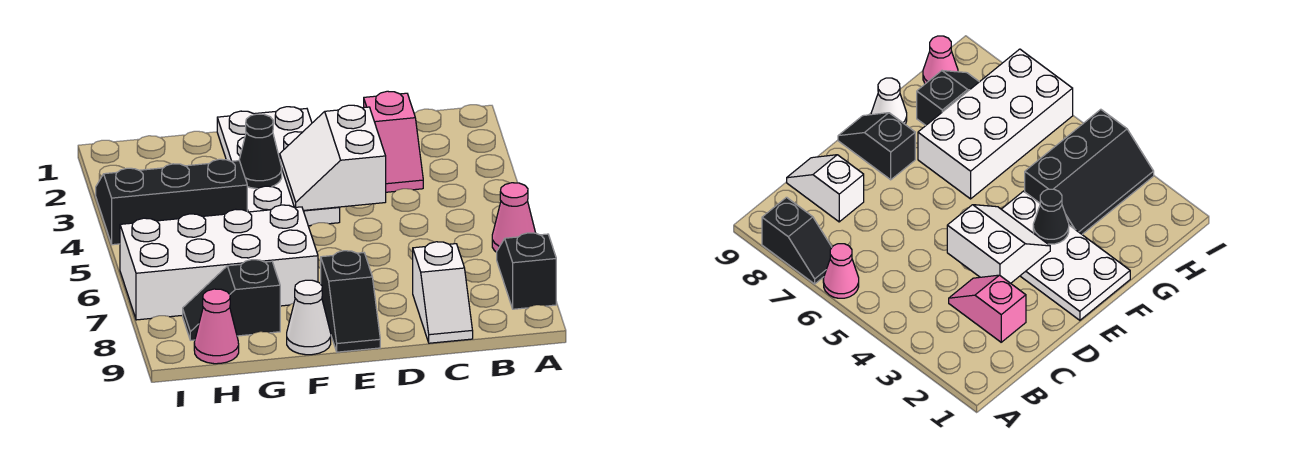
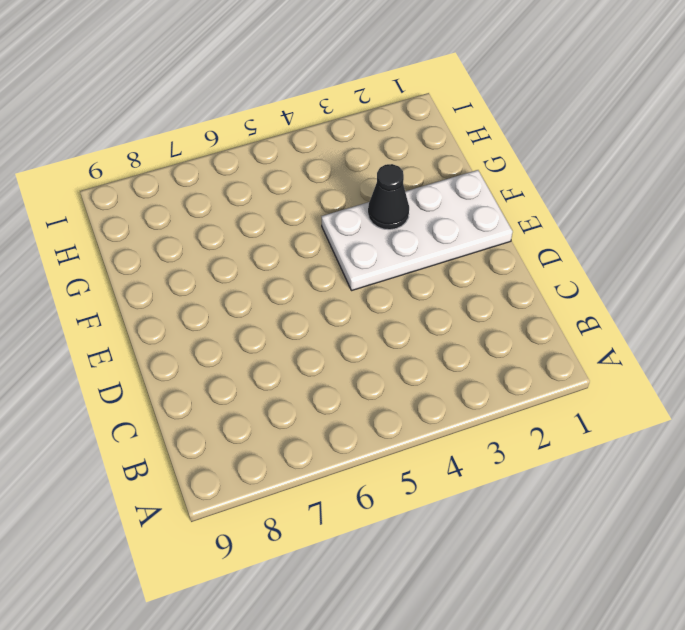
none -> pink 1x1 cone [492,183,535,252]
none -> black 1x2 slope [497,233,556,309]
none -> pink 1x2 slope [364,91,423,192]

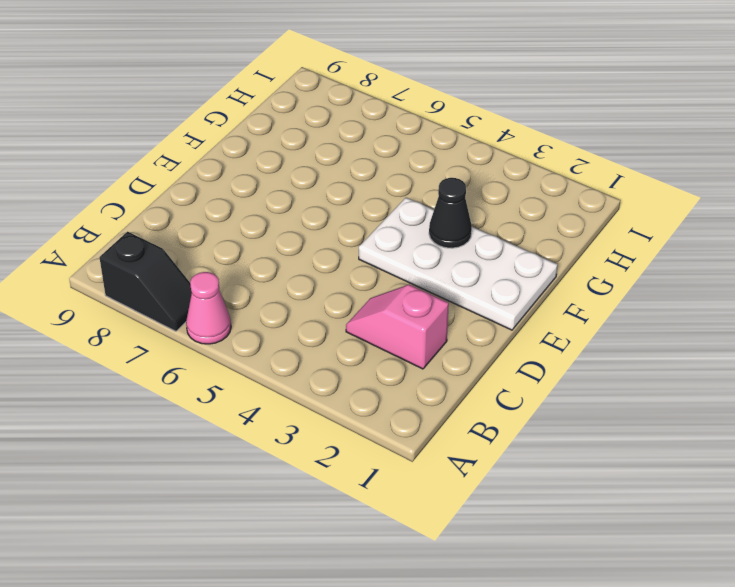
none -> white 1x2 slope [413,242,473,343]
none -> black 1x2 slope [321,251,380,352]
none -> white 2x4 brick [120,205,318,320]

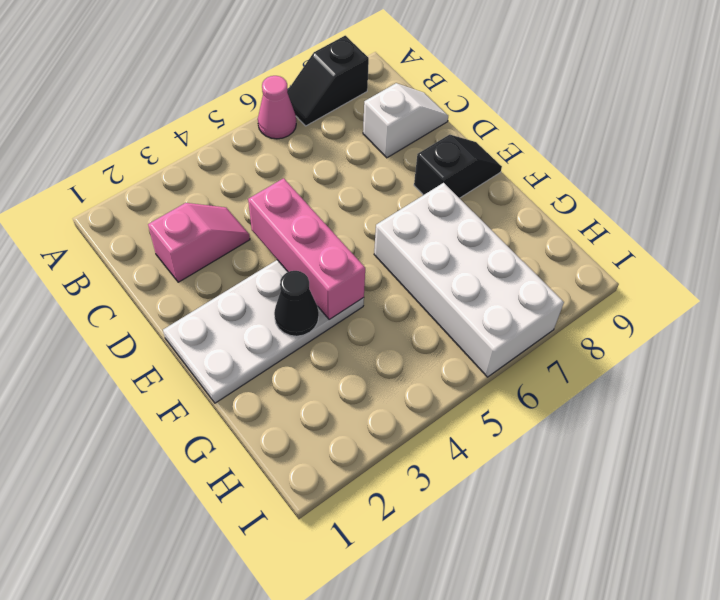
pink 1x3 brick [248,178,365,320] -> white 2x2 slope [280,105,386,210]
none -> white 1x1 cone [287,280,331,355]
none -> black 2x3 slope [96,159,247,245]
none -> black 1x2 slope [183,260,280,340]

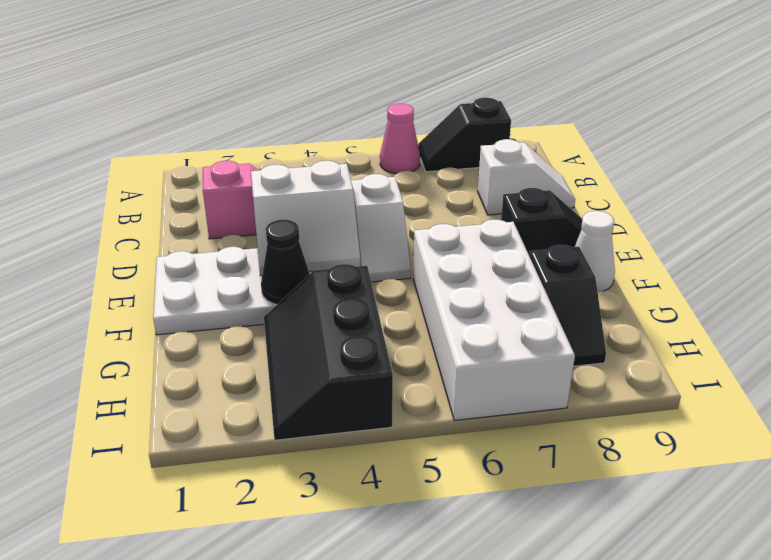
white 1x2 slope [351,174,411,282] -> none
none -> pink 1x1 cone [194,289,239,364]

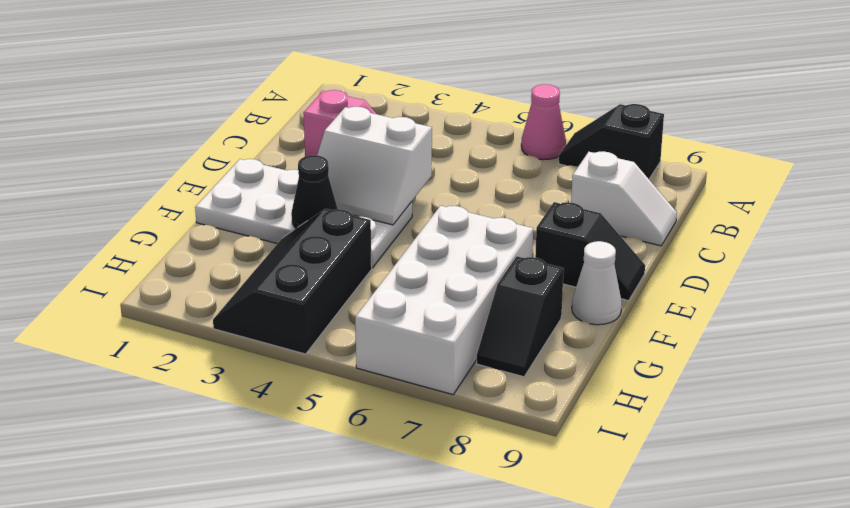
none -> pink 1x1 cone [194,289,239,364]

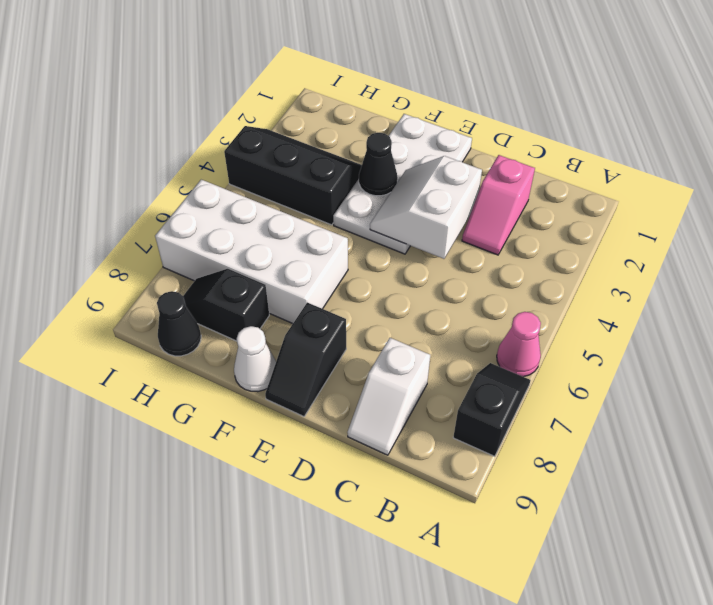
black 1x1 cone [157,291,201,356] -> pink 1x1 cone [194,289,239,364]

